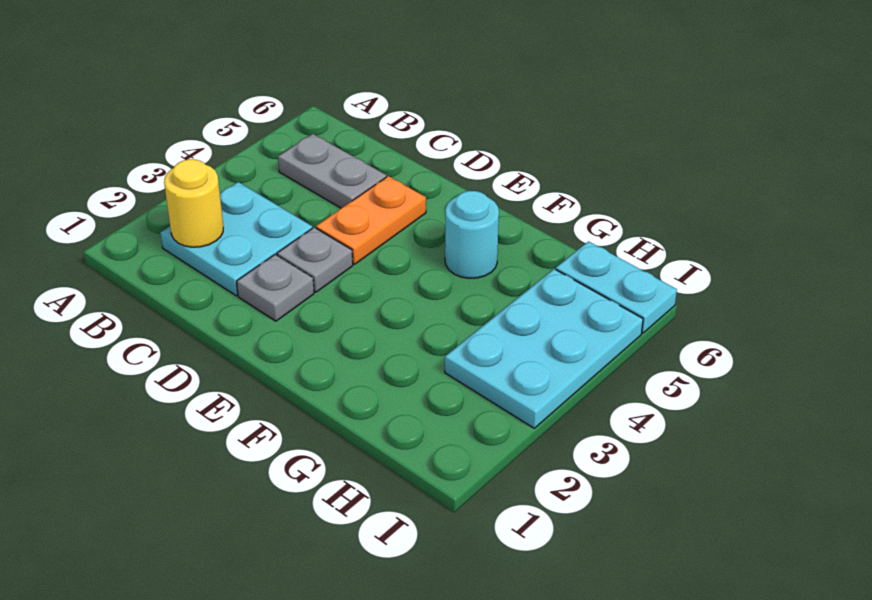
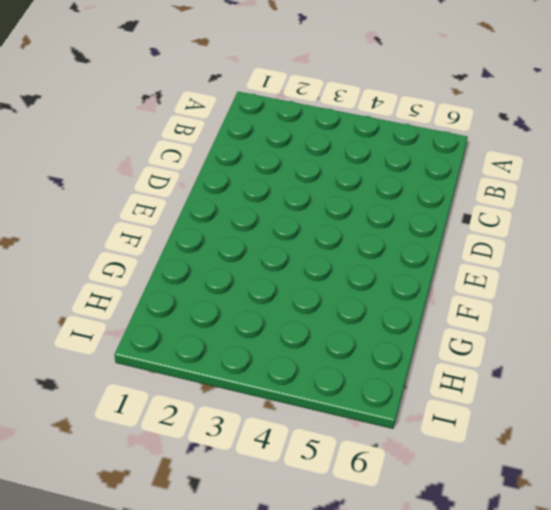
none -> cyan 2x2 plate [161,182,312,296]
none -> grey 1x2 plate [278,134,386,208]

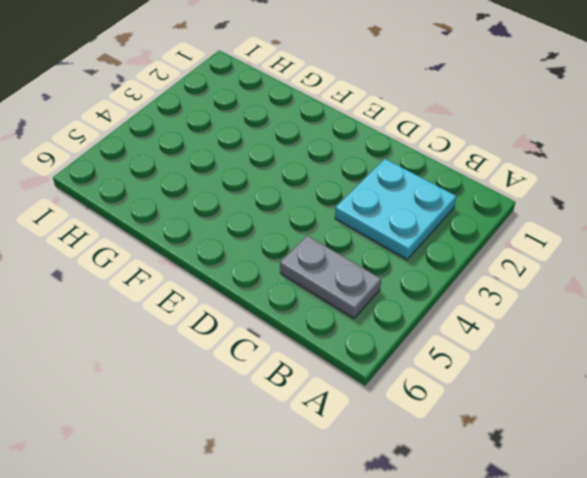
none -> grey 1x1 plate [237,255,314,321]
none -> grey 1x1 plate [277,227,353,292]

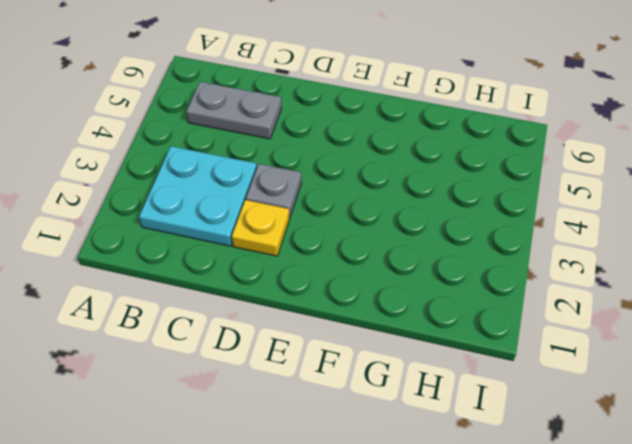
yellow 1x1 plate [232,200,290,256] -> grey 1x1 plate [237,255,314,321]
none -> orange 1x2 plate [316,176,426,264]
none -> cyan 1x1 round brick [445,191,499,278]

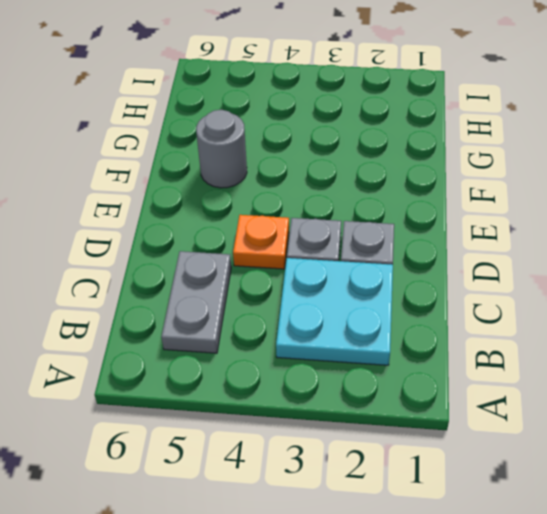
orange 1x1 plate [233,215,289,269] -> orange 1x2 plate [316,176,426,264]
grey 1x1 round brick [196,110,247,188] -> cyan 1x1 round brick [445,191,499,278]
none -> cyan 2x3 plate [445,269,643,428]
none -> cyan 1x2 plate [556,241,677,333]

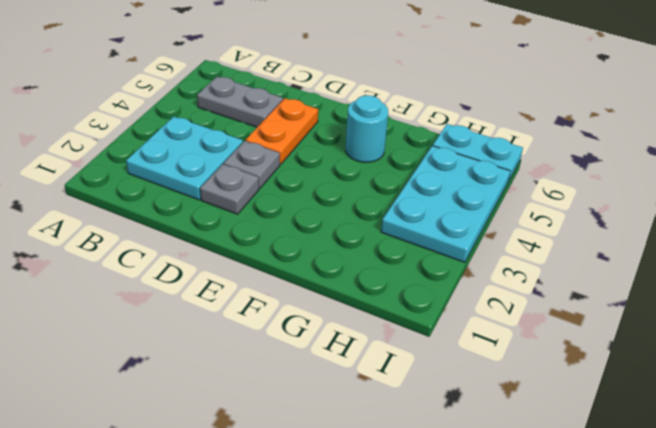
none -> yellow 1x1 round brick [164,159,223,247]

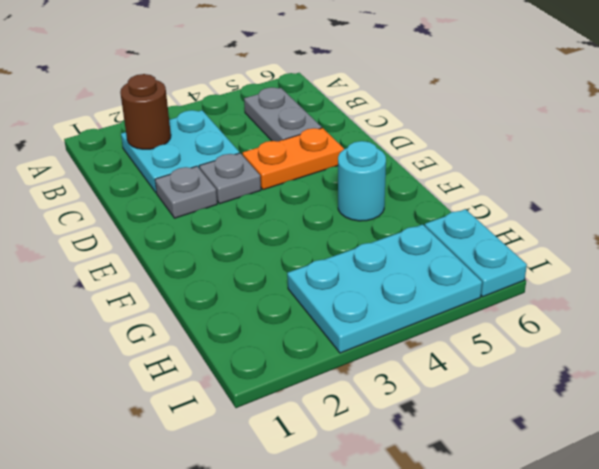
brown 1x1 round brick [120,74,171,149] -> yellow 1x1 round brick [164,159,223,247]

